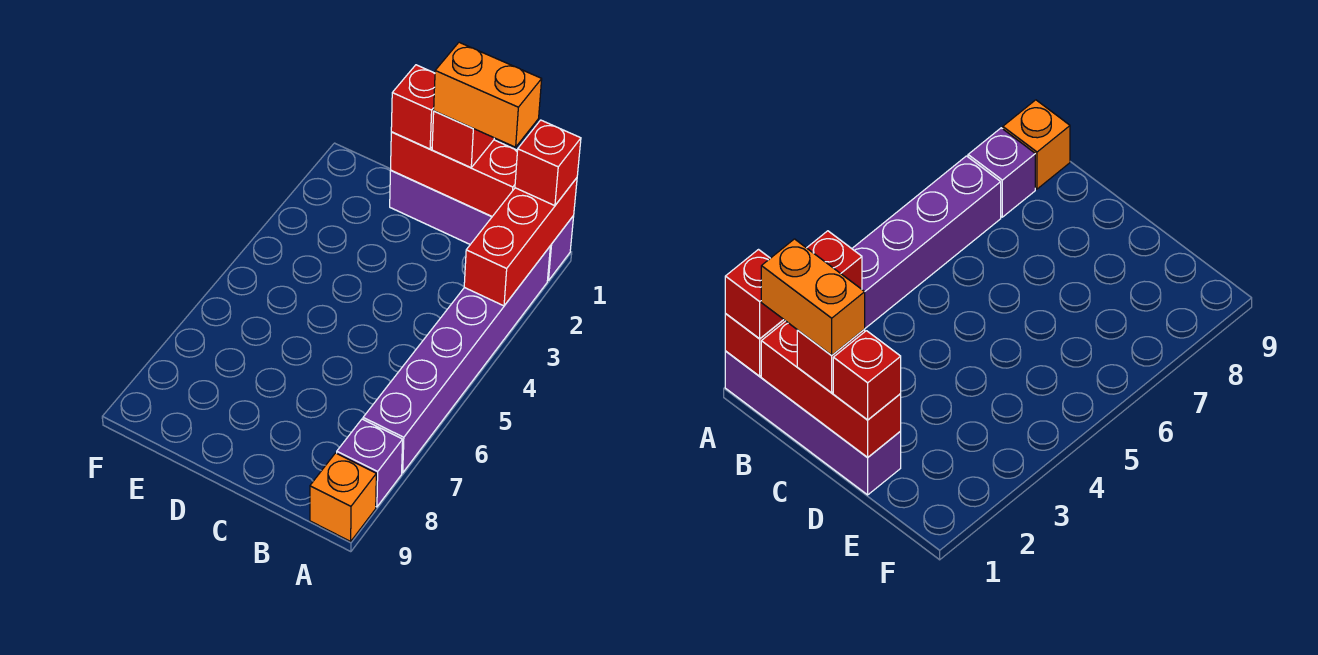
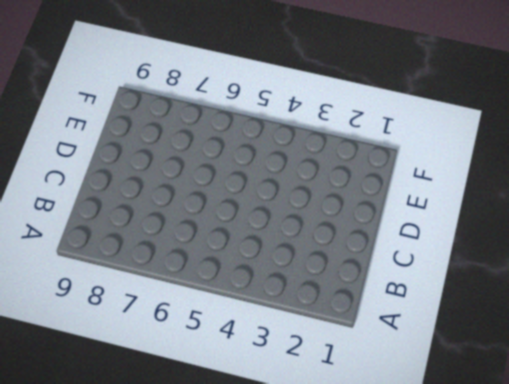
none -> purple 1x4 brick [390,170,574,280]
none -> purple 1x6 brick [363,247,550,473]

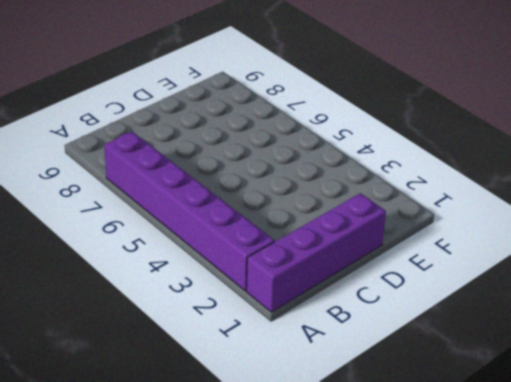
none -> purple 1x1 brick [337,419,403,507]
none -> orange 1x1 brick [310,453,376,541]

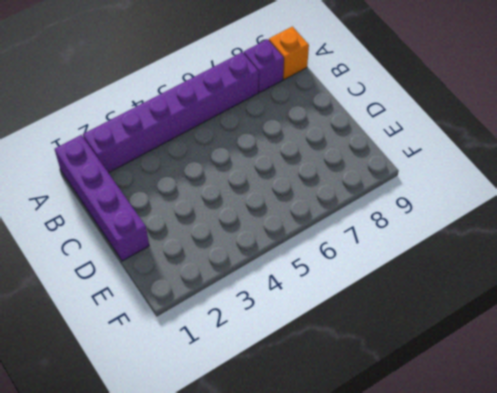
none -> red 1x3 brick [464,178,577,306]
none -> red 1x3 brick [391,132,518,216]

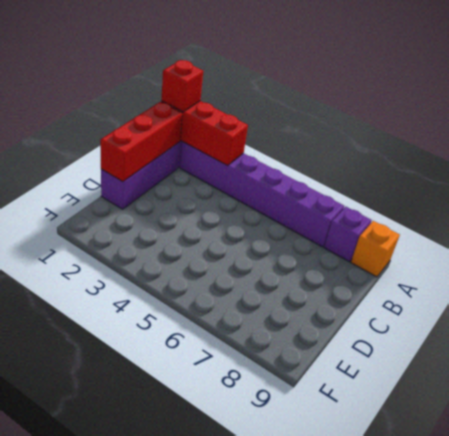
none -> red 1x1 brick [432,111,494,168]
none -> red 1x1 brick [391,65,435,149]

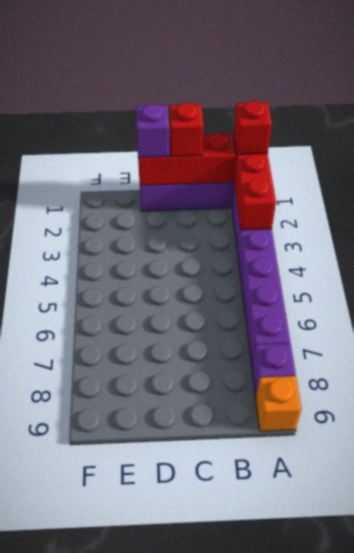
purple 1x1 brick [136,104,169,158] -> red 1x1 brick [391,65,435,149]
none -> orange 1x2 brick [434,42,542,147]

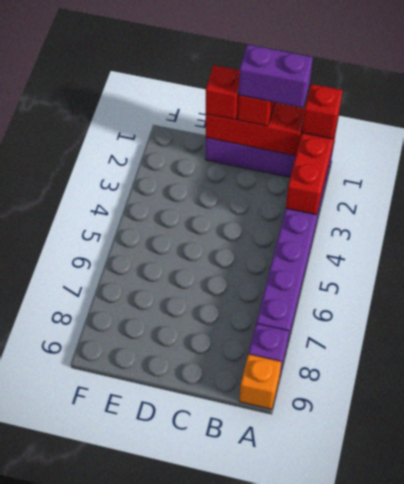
purple 1x2 brick [239,44,313,108] -> orange 1x2 brick [434,42,542,147]

